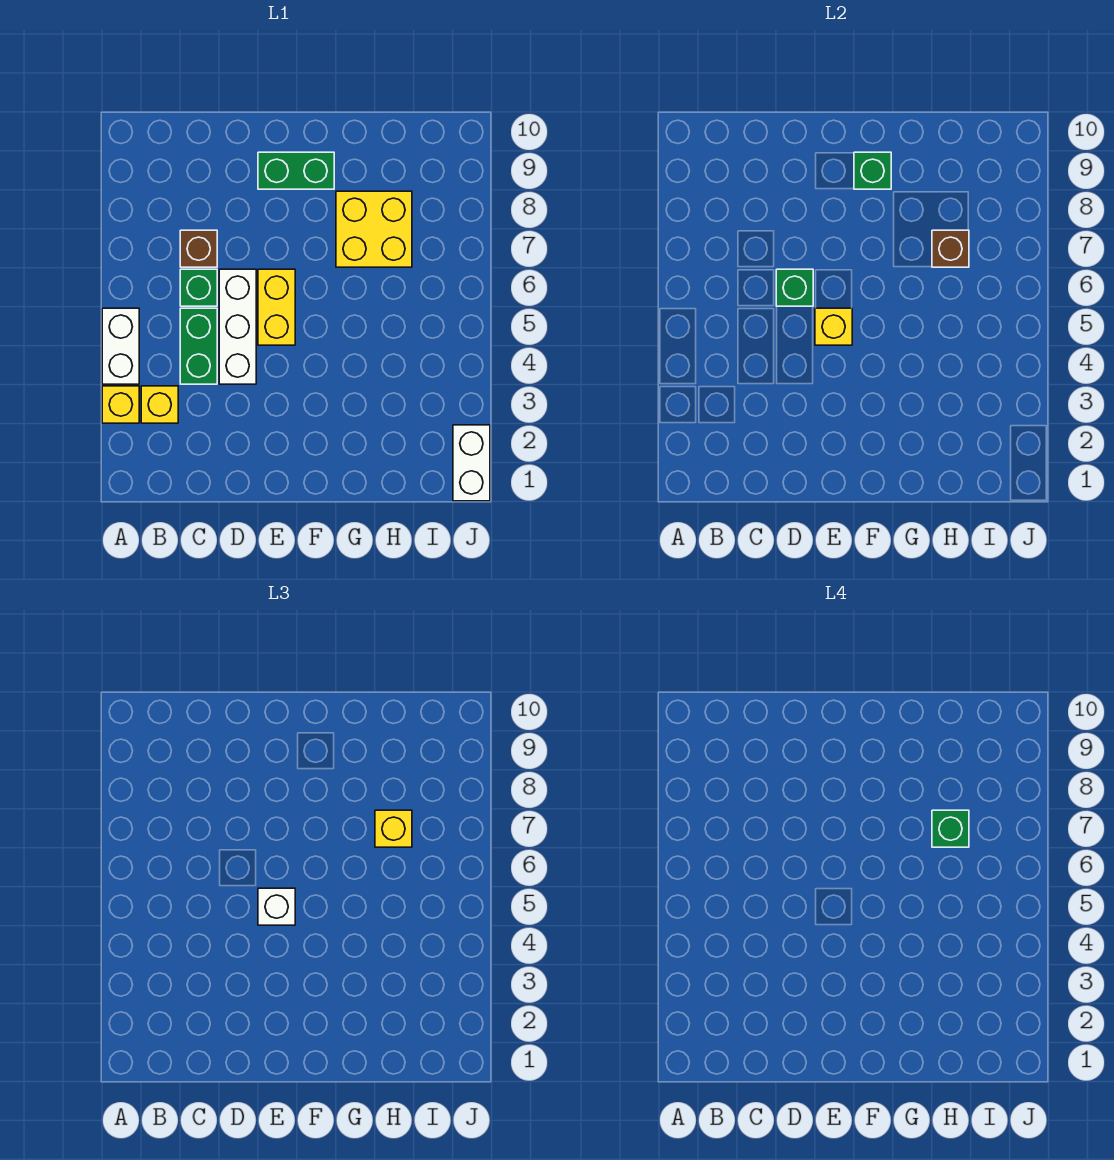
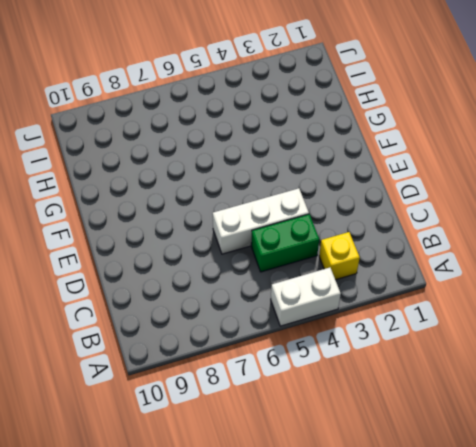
none -> yellow 1x1 brick [102,386,139,423]
none -> green 1x1 brick [180,269,217,306]
none -> brown 1x1 brick [180,230,217,267]

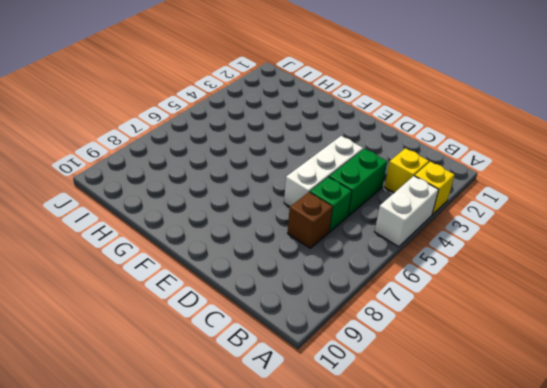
none -> yellow 1x2 brick [258,269,295,345]
none -> green 1x2 brick [258,152,334,189]
none -> yellow 2x2 brick [336,191,412,267]

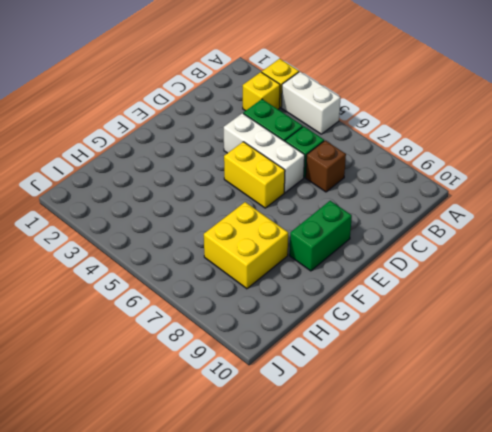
none -> white 1x2 brick [453,425,490,501]
none -> green 1x1 brick [776,269,813,306]
none -> yellow 1x1 brick [815,308,852,345]

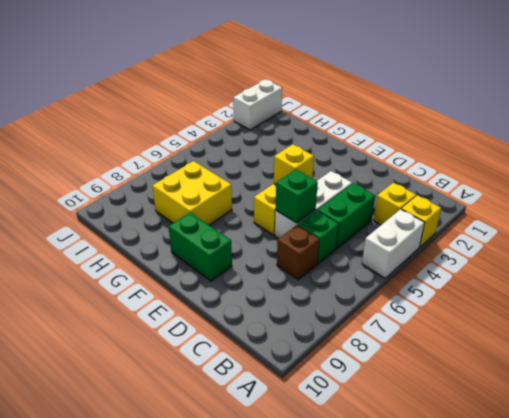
none -> green 1x1 brick [854,152,891,189]
none -> brown 1x1 brick [932,230,969,267]
none -> white 1x1 brick [258,888,295,925]

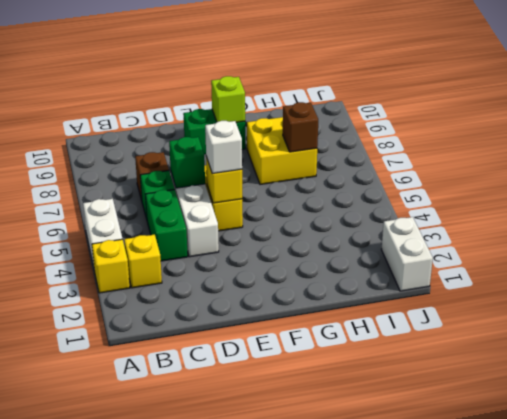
lime 1x1 brick [211,76,245,122] -> green 1x1 brick [854,152,891,189]
none -> yellow 1x1 brick [375,810,412,847]
none -> green 1x1 brick [932,810,969,847]

